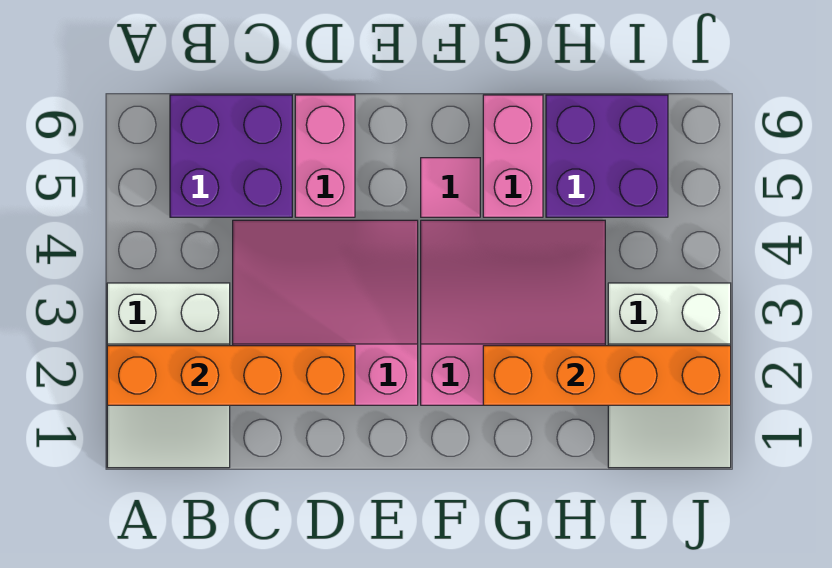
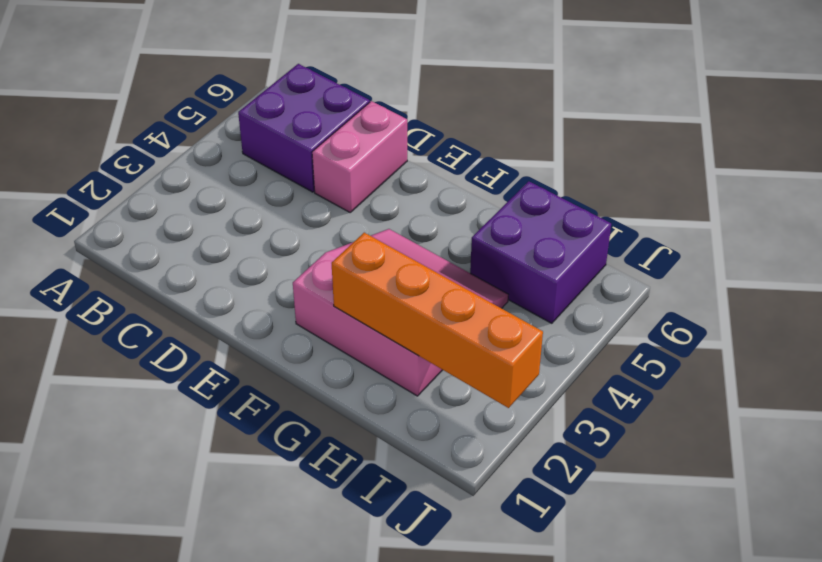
none -> white 2x3 slope [107,283,230,468]
none -> pink 3x3 slope [233,220,418,405]

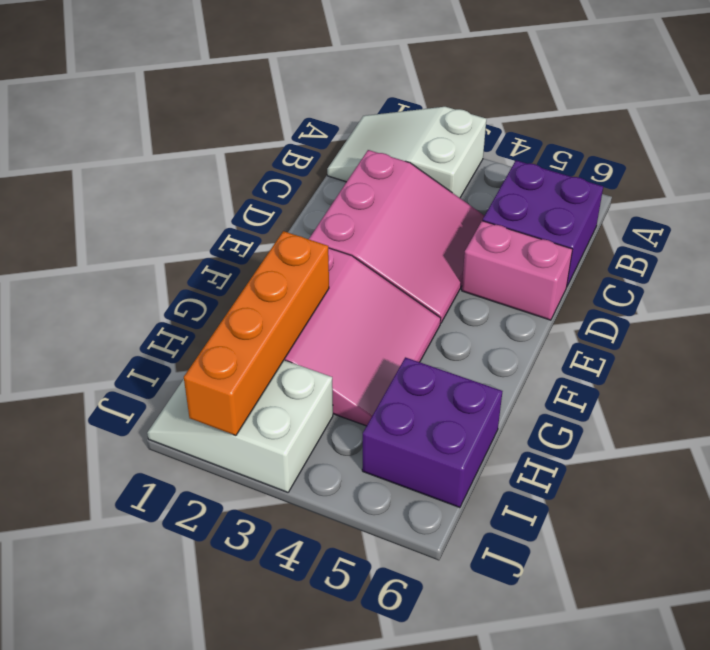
none -> pink 1x1 tile [421,158,480,217]
none -> pink 1x2 brick [483,95,543,217]

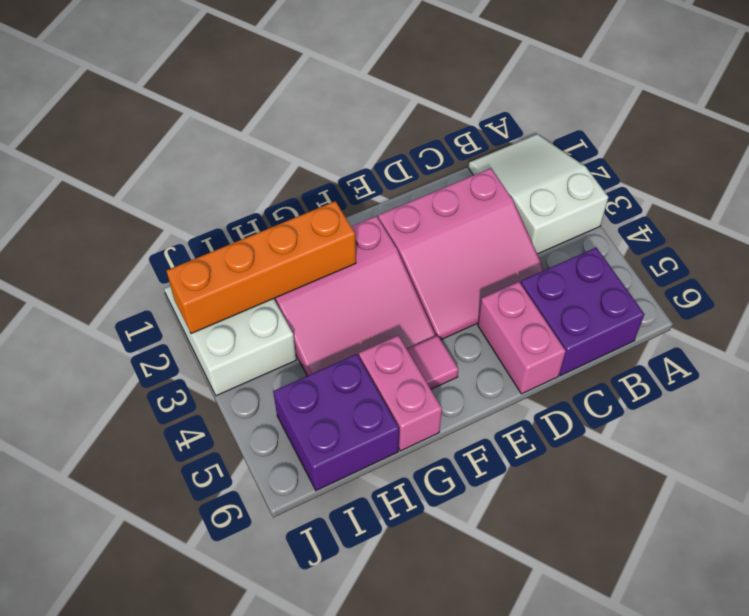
none -> orange 1x4 brick [107,346,355,405]

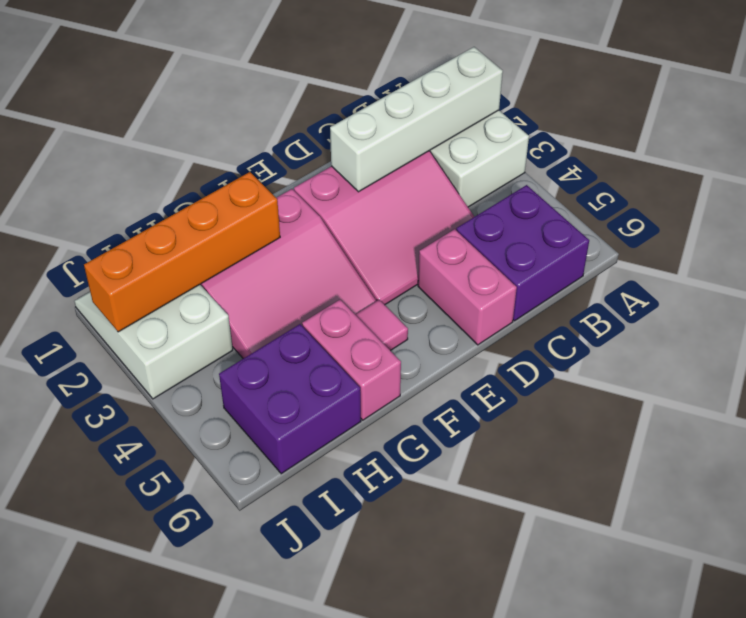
white 1x4 brick [330,47,503,192] -> orange 1x4 brick [107,346,355,405]

